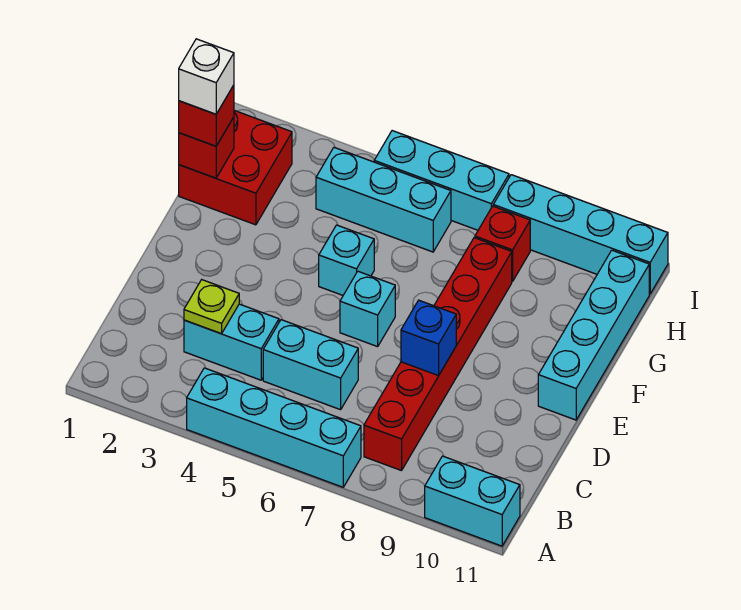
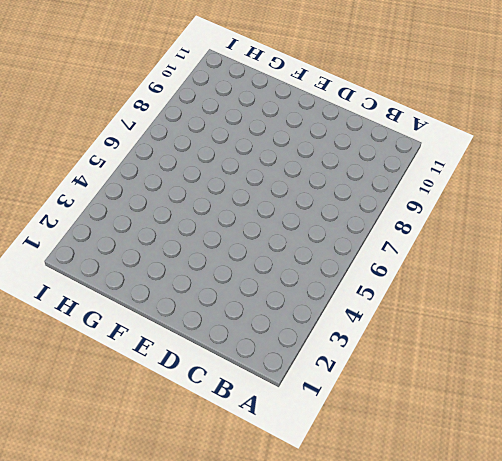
none -> cyan 1x4 brick [187,368,361,487]
none -> cyan 1x2 brick [425,456,520,546]
none -> red 1x6 brick [364,238,512,471]

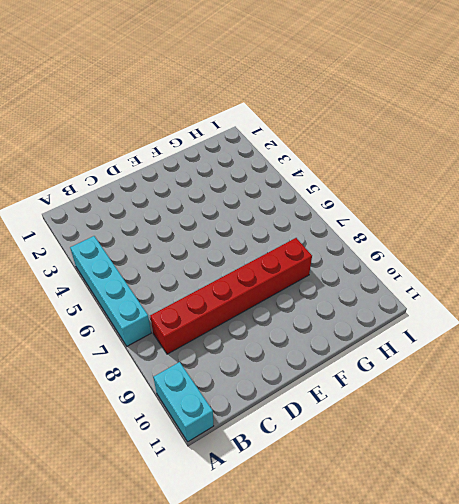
none -> cyan 1x2 brick [184,304,279,380]
none -> cyan 1x2 brick [263,320,358,410]
none -> cyan 1x1 brick [340,271,395,347]

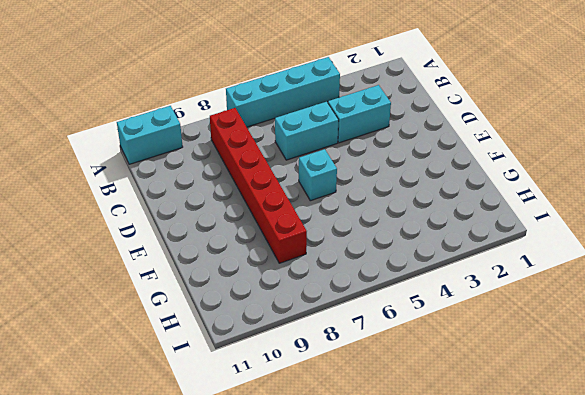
none -> cyan 1x4 brick [538,250,649,420]
none -> cyan 1x1 brick [319,225,374,295]
none -> red 2x2 brick [179,110,292,225]

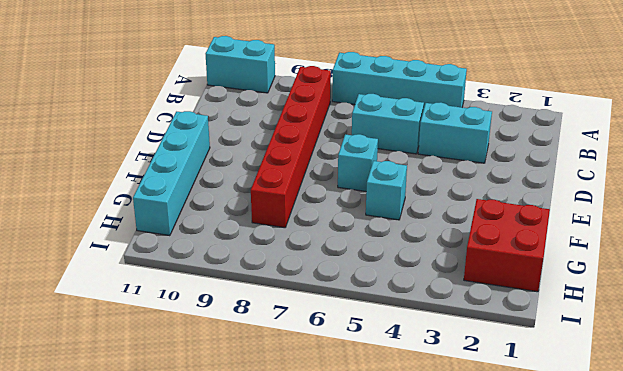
none -> cyan 1x3 brick [316,148,451,252]
none -> red 1x1 brick [475,206,530,281]
none -> cyan 1x3 brick [374,131,509,230]

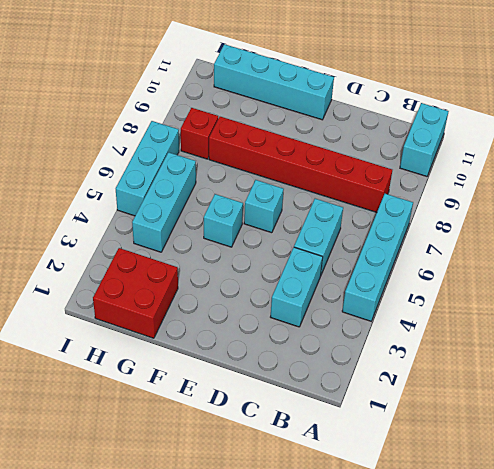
none -> cyan 1x4 brick [493,175,668,294]
none -> lime 1x1 plate [184,280,239,334]
none -> blue 1x1 brick [401,300,456,376]

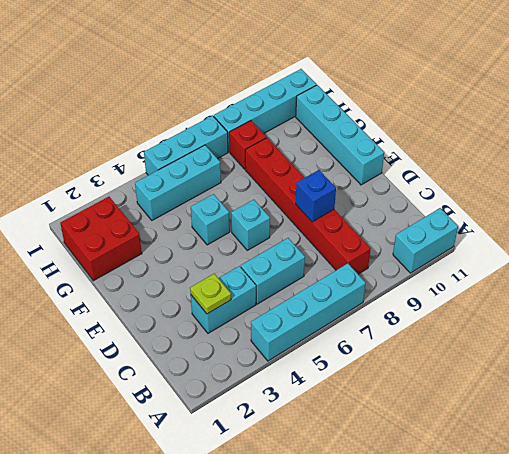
none -> red 1x1 brick [179,117,234,178]
none -> red 1x1 brick [179,85,234,146]
none -> white 1x1 brick [179,39,234,114]

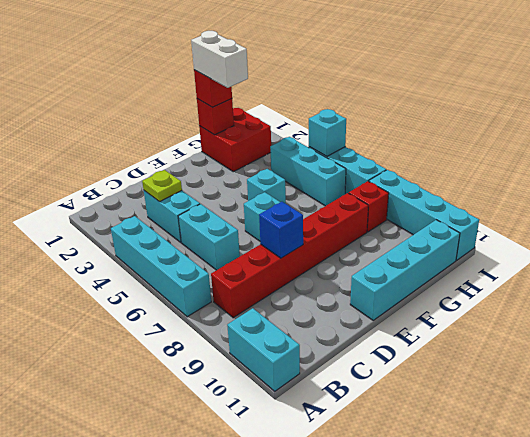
white 1x2 brick [191,31,248,88] -> white 1x1 brick [179,39,234,114]
cyan 1x1 brick [309,109,346,156] -> none

